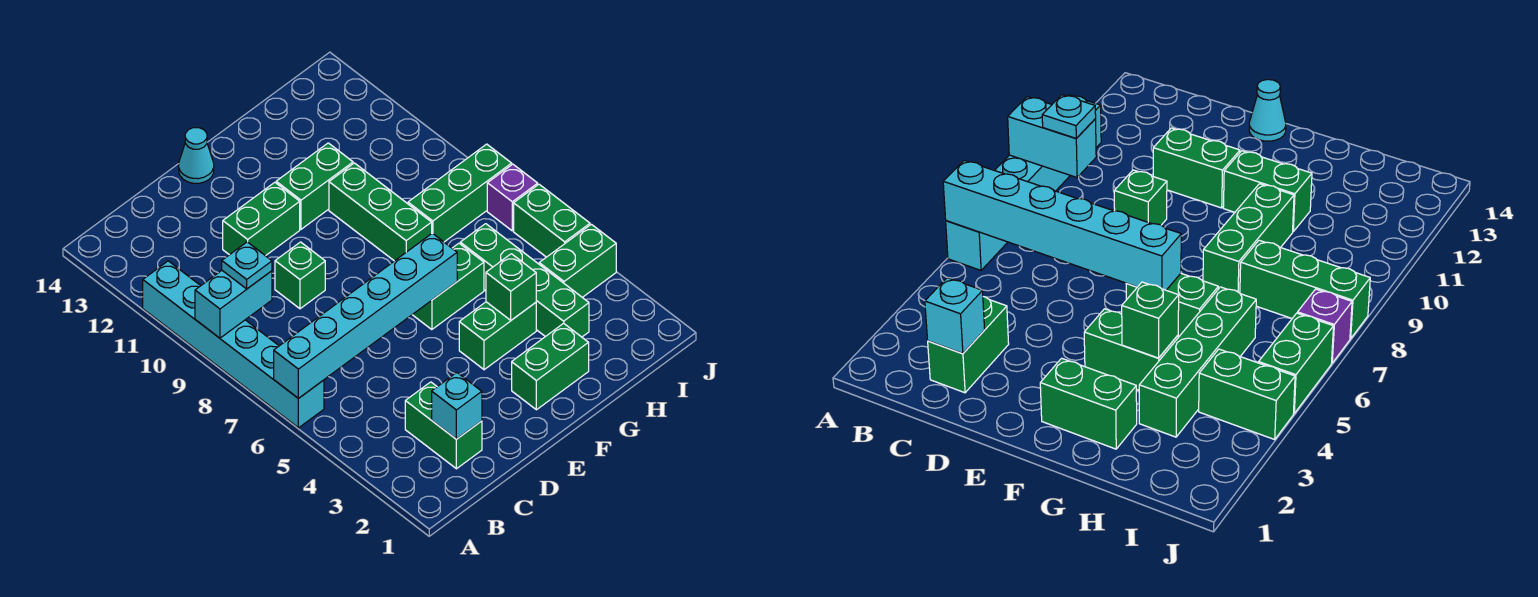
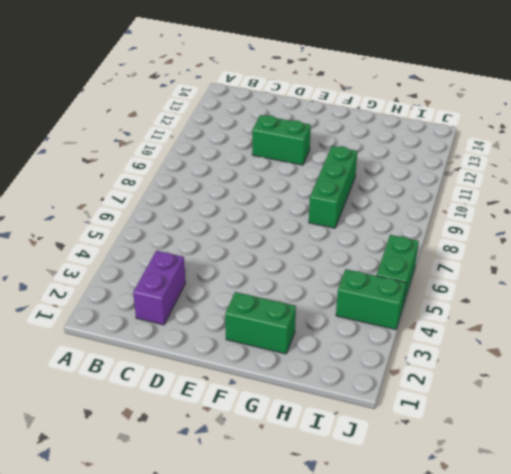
purple 1x2 brick [133,251,186,325] -> green 1x2 brick [405,382,482,469]
none -> cyan 1x6 brick [143,261,324,428]
none -> green 1x1 brick [275,242,325,309]
none -> cyan 1x1 cone [179,128,214,183]

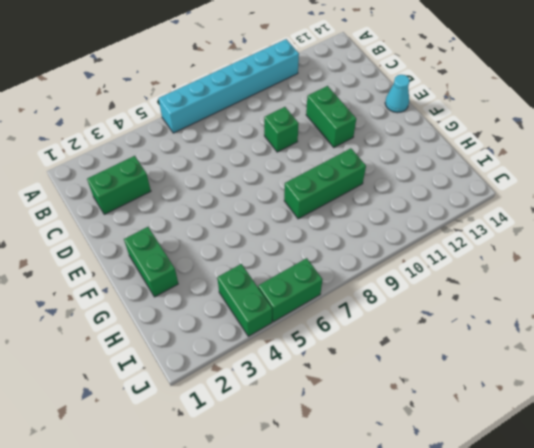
none -> green 1x2 brick [459,302,536,370]
none -> green 1x2 brick [412,243,484,330]
none -> green 1x2 brick [276,143,353,229]

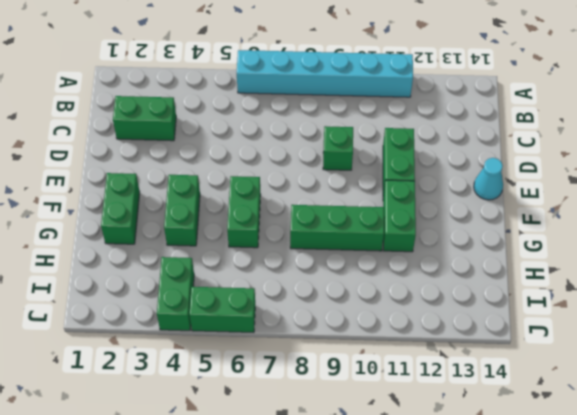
none -> green 1x4 brick [460,224,589,337]
none -> green 1x3 brick [408,144,512,242]
none -> purple 1x1 brick [487,164,538,231]

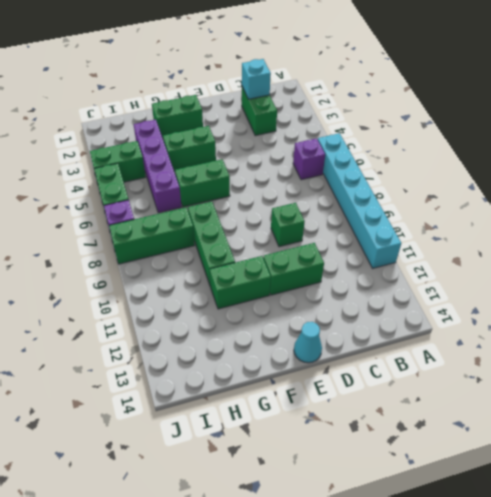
purple 1x1 brick [293,138,325,180] -> none
purple 1x4 brick [134,120,182,213] -> green 1x4 brick [460,224,589,337]
none -> cyan 1x6 brick [274,233,457,398]
none -> cyan 1x2 brick [195,271,272,338]
none -> green 1x1 brick [486,254,536,320]

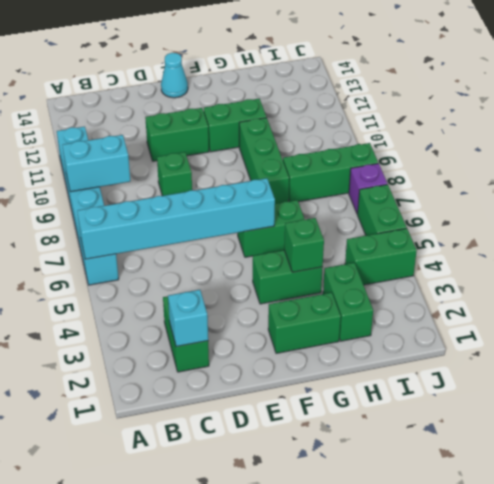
green 1x2 brick [323,263,373,341] -> green 1x4 brick [460,224,589,337]
none -> cyan 1x1 plate [222,242,272,289]

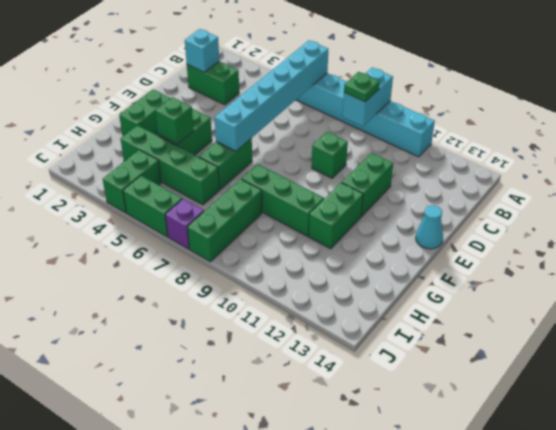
green 1x1 plate [344,72,380,102] -> cyan 1x1 plate [222,242,272,289]

